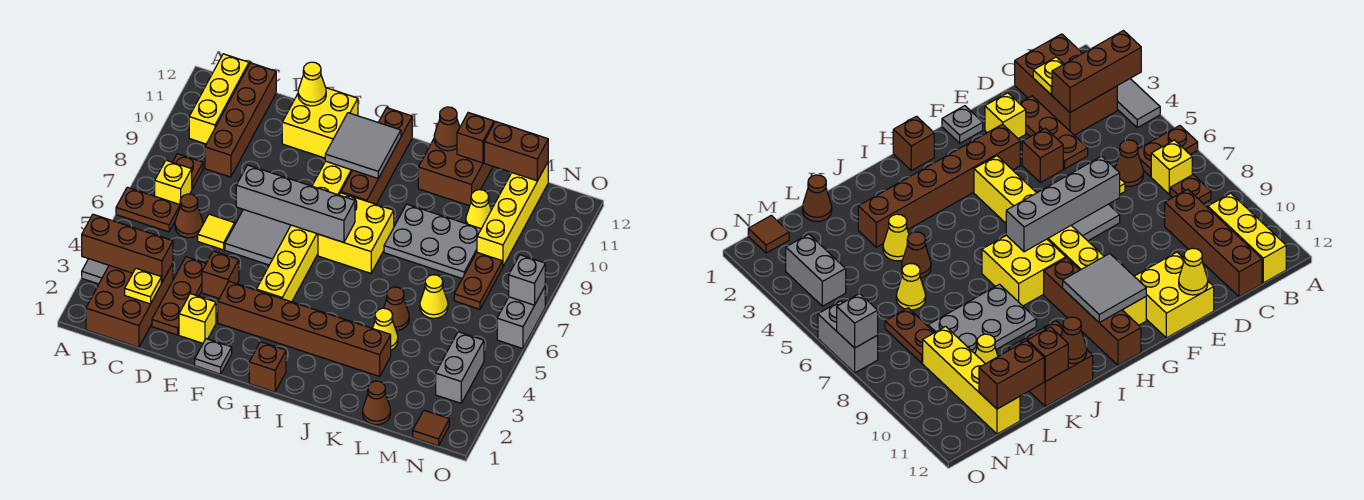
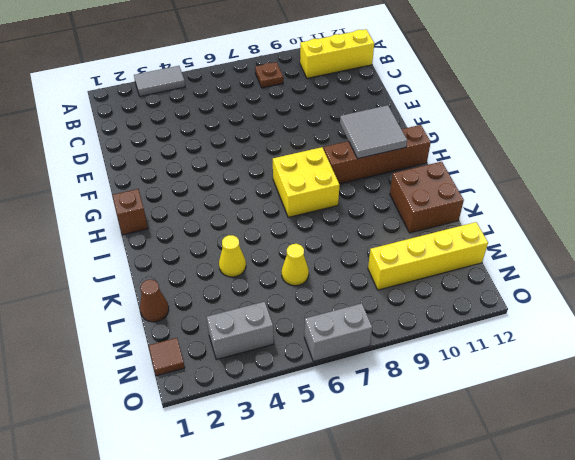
none -> brown 1x2 plate [116,187,180,232]
none -> brown 2x3 brick [86,263,173,347]
none -> yellow 1x1 brick [155,160,192,205]
none -> brown 1x1 cone [175,194,203,238]

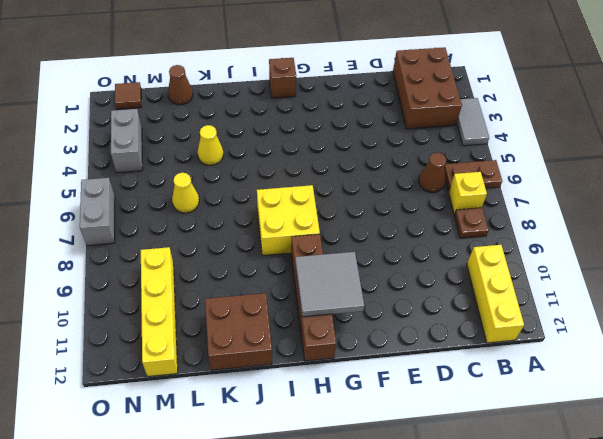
none -> brown 1x4 brick [205,63,276,177]
none -> brown 1x3 plate [152,257,206,335]
none -> yellow 1x1 tile [198,214,235,250]
none -> yellow 1x1 brick [179,294,216,343]

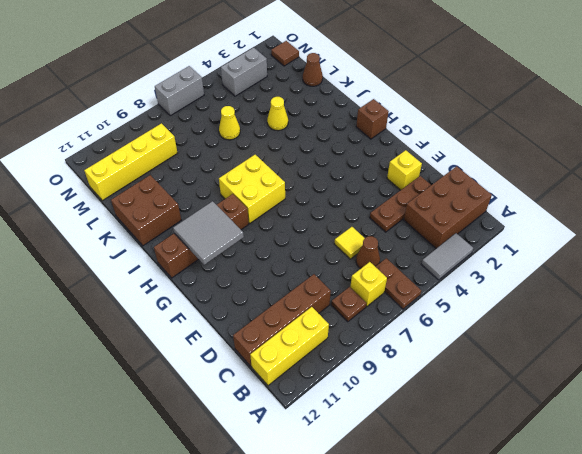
none -> brown 1x1 brick [202,251,239,298]
none -> grey 2x2 tile [225,209,291,265]
none -> yellow 2x2 brick [282,88,358,158]
none -> grey 1x1 plate [195,339,232,374]

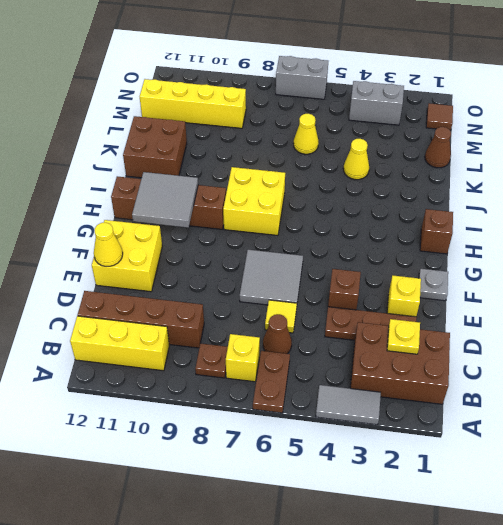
none -> brown 1x6 brick [218,281,391,376]
none -> yellow 1x8 brick [256,161,352,302]
none -> grey 2x3 plate [384,204,481,278]
none -> brown 1x1 cone [384,287,409,331]

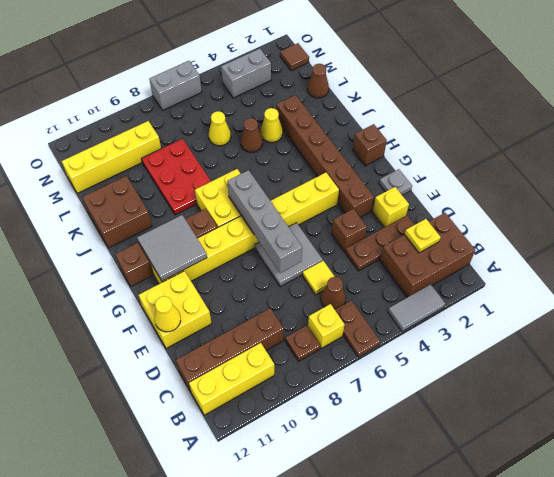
red 2x3 plate [142,139,211,215] -> grey 2x3 plate [384,204,481,278]
none -> yellow 1x1 cone [466,190,491,228]
none -> brown 1x2 plate [454,253,503,309]
none -> brown 1x3 brick [82,214,173,283]
none -> brown 1x1 cone [434,107,460,151]

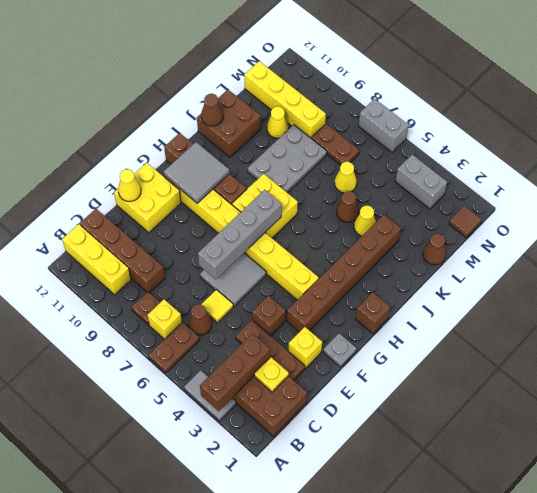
none -> brown 1x1 brick [457,113,494,163]
none -> brown 1x2 brick [484,122,548,181]
none -> grey 1x1 brick [509,255,545,305]

